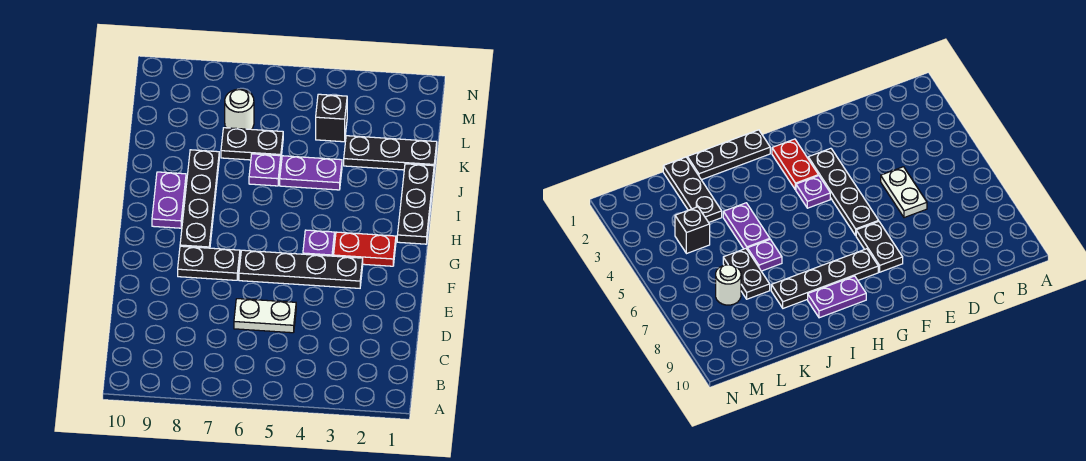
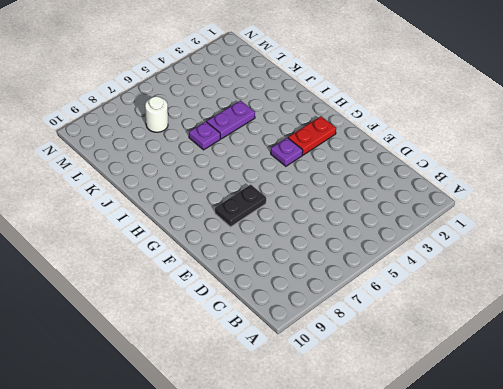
none -> white 1x2 plate [234,299,296,333]
none -> black 1x4 plate [239,250,363,288]
none -> black 1x4 plate [180,150,219,248]

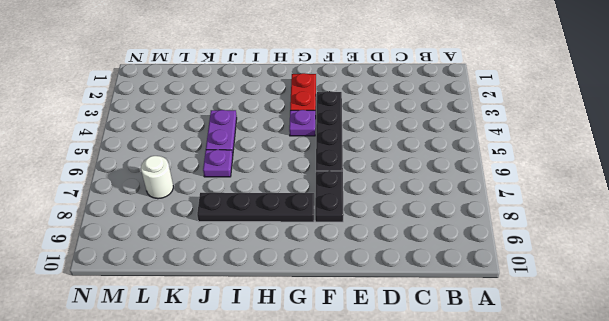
none -> white 1x2 plate [234,299,296,333]
none -> black 1x3 plate [397,164,434,244]
none -> purple 1x2 plate [152,172,186,228]

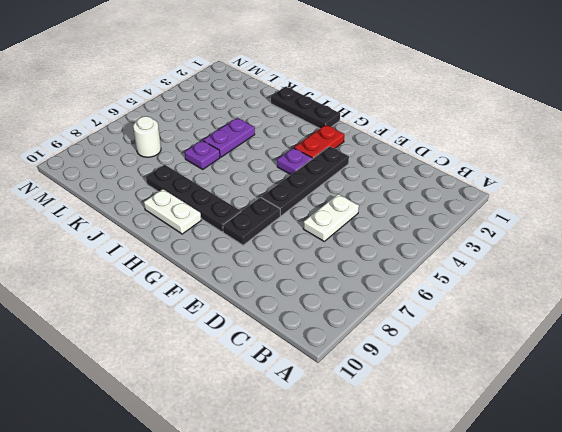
white 1x2 plate [144,189,201,234] -> purple 1x2 plate [152,172,186,228]
none -> black 1x3 plate [344,136,437,170]
none -> black 1x2 plate [221,128,283,160]
none -> black 1x1 brick [316,94,347,142]

